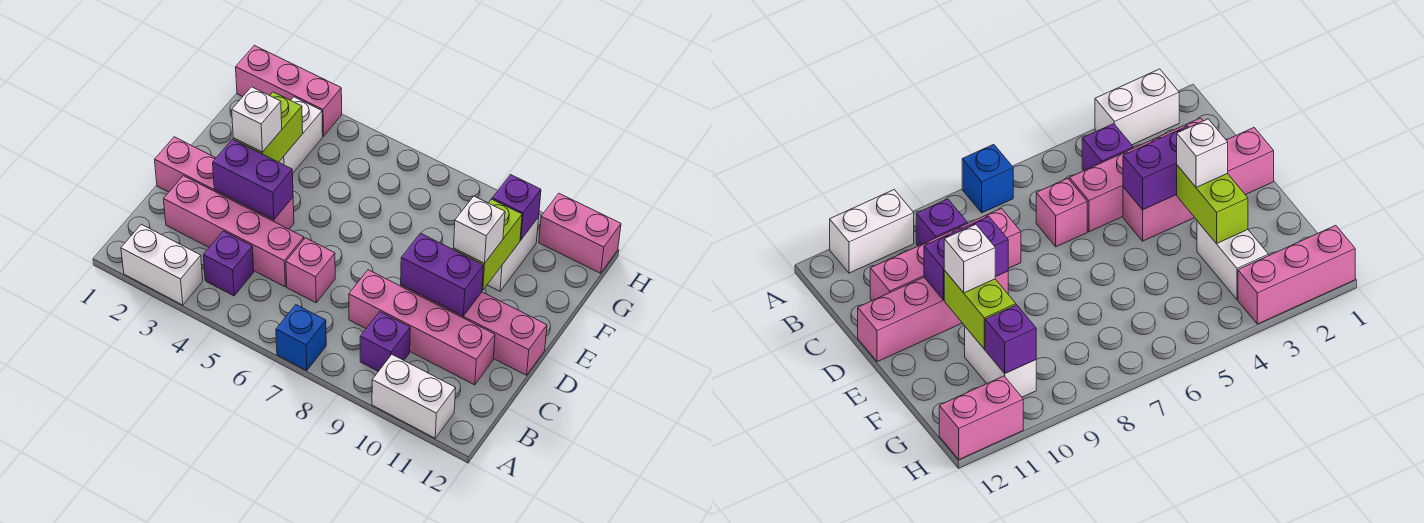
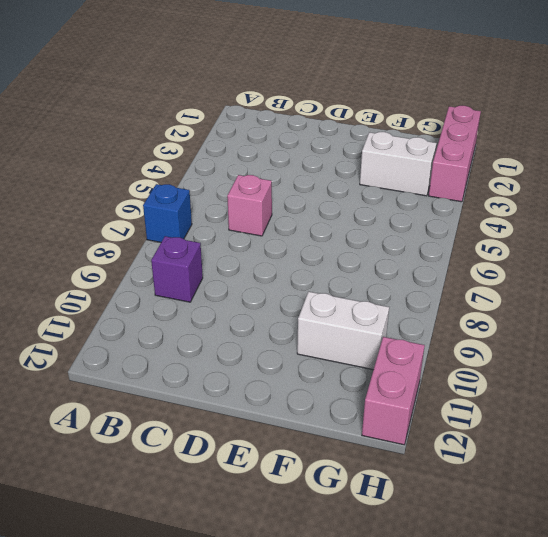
none -> white 1x2 brick [121,224,203,305]
none -> white 1x2 brick [372,355,456,438]
none -> purple 1x1 brick [203,231,254,296]

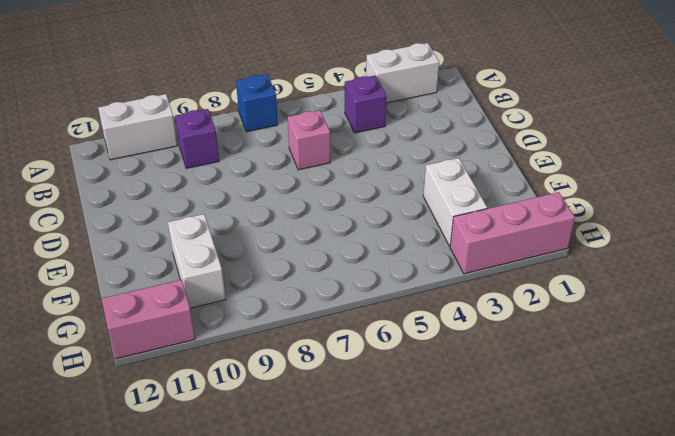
none -> pink 1x4 brick [164,176,304,287]
none -> pink 1x4 brick [349,270,495,385]
none -> pink 1x4 brick [155,137,294,229]

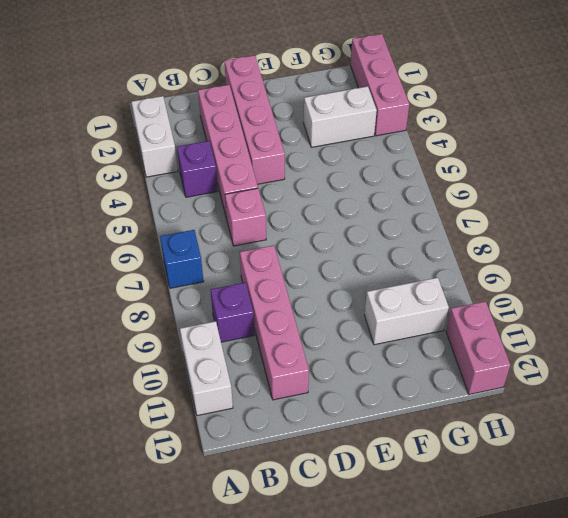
none -> pink 1x4 brick [401,285,547,375]
none -> purple 1x2 brick [213,139,293,220]
none -> purple 1x2 brick [401,233,484,316]

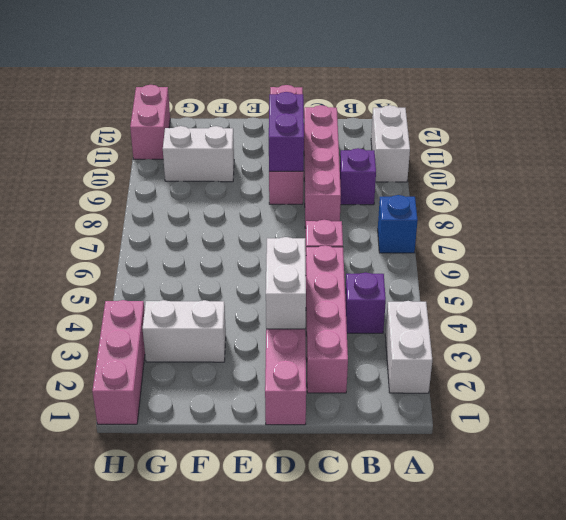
white 1x2 brick [266,237,306,329] -> purple 1x2 brick [213,139,293,220]
none -> lime 1x2 brick [233,92,303,162]
none -> lime 1x2 brick [453,199,522,290]
none -> purple 1x1 brick [492,175,541,240]

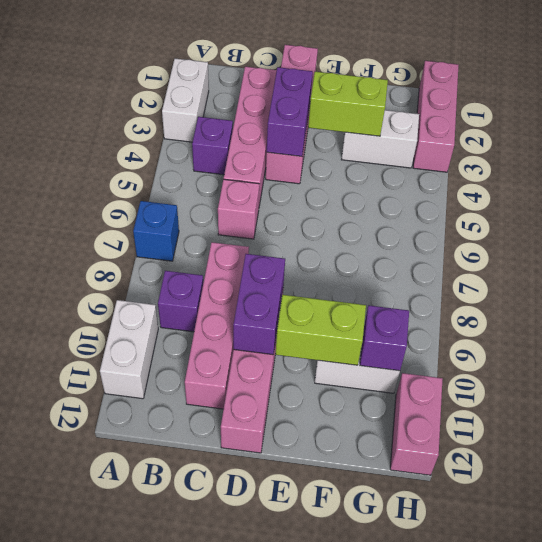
none -> white 1x1 brick [232,87,282,152]
none -> white 1x1 brick [454,196,505,263]

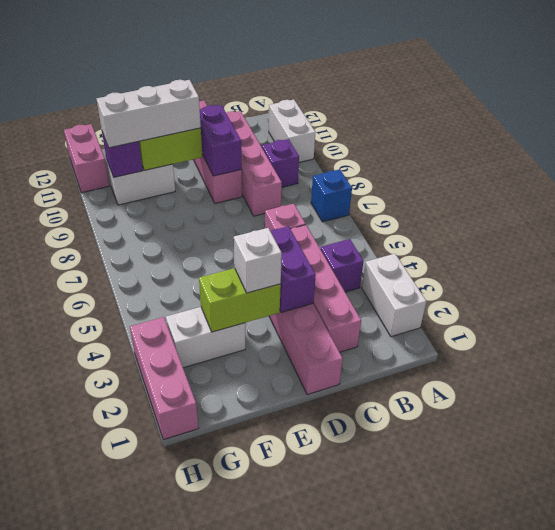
white 1x3 brick [97,80,201,148] -> white 1x1 brick [454,196,505,263]

